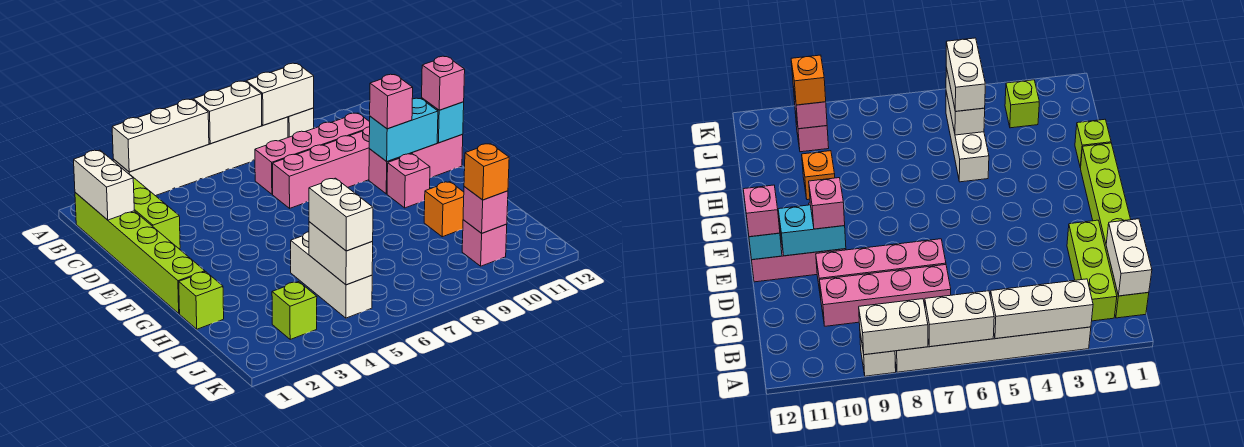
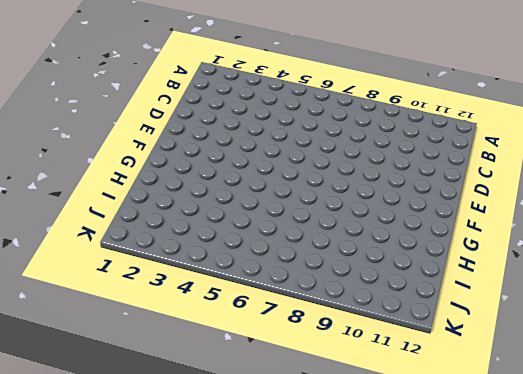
none -> white 1x6 brick [113,117,288,196]
none -> white 1x1 brick [288,108,314,137]
none -> lime 1x6 brick [75,193,205,314]

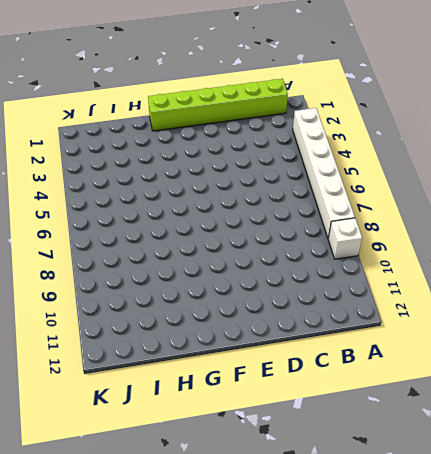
none -> lime 1x3 brick [129,174,180,249]
none -> pink 1x4 brick [255,113,370,194]
none -> pink 1x4 brick [273,127,370,208]

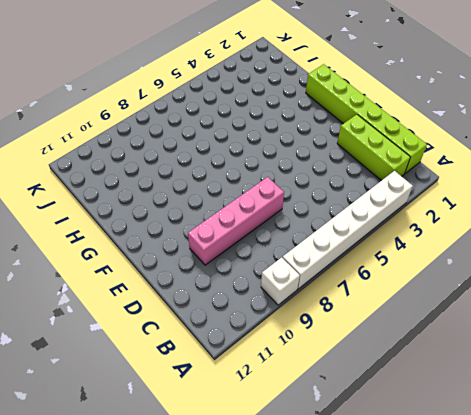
none -> pink 1x4 brick [255,113,370,194]
none -> pink 1x3 brick [369,134,463,194]
none -> pink 1x1 brick [387,154,430,208]

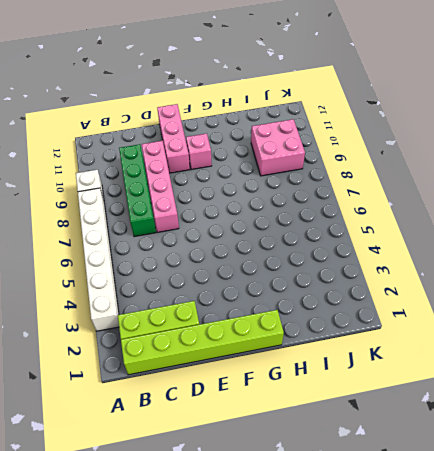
green 1x4 brick [119,144,156,237] -> pink 1x4 brick [255,113,370,194]
pink 2x2 brick [251,119,305,176] -> pink 1x1 brick [462,220,507,266]
none -> lime 1x1 brick [179,272,224,329]
none -> white 1x3 brick [291,232,372,318]
none -> orange 1x1 brick [424,182,464,237]

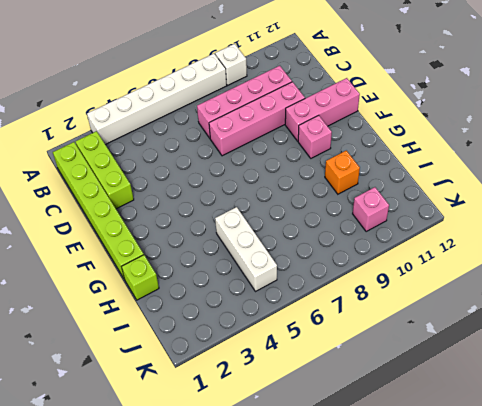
none -> lime 1x1 brick [272,282,317,339]
none -> white 1x3 brick [112,99,209,172]
none -> white 1x2 brick [193,81,262,144]

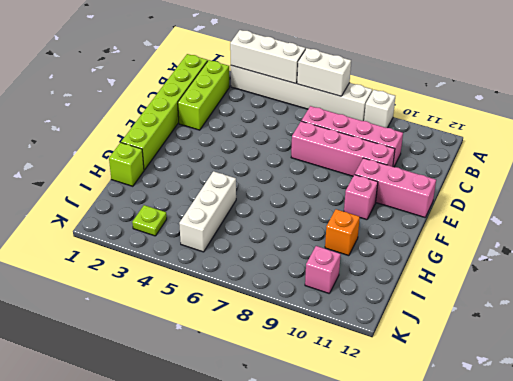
lime 1x1 plate [132,205,167,236] -> lime 1x1 brick [272,282,317,339]
none -> white 1x2 brick [246,63,314,125]
none -> white 1x2 brick [74,150,134,220]
none -> cyan 1x2 brick [369,98,438,161]

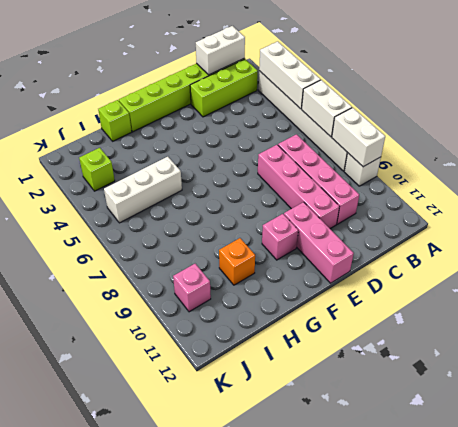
none -> cyan 1x2 brick [369,98,438,161]
none -> cyan 1x1 brick [422,98,464,143]
none -> white 1x2 brick [309,222,373,285]

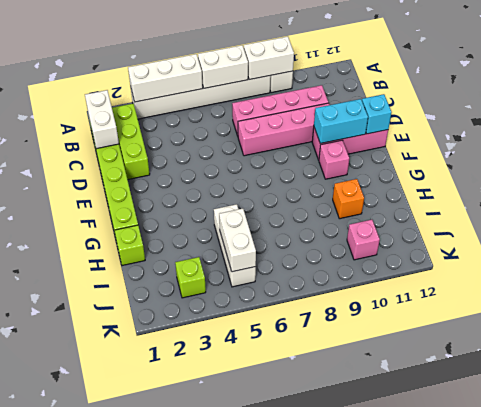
none -> pink 1x1 brick [463,187,508,233]
none -> pink 1x1 brick [370,74,413,129]
none -> pink 1x1 brick [422,56,465,110]

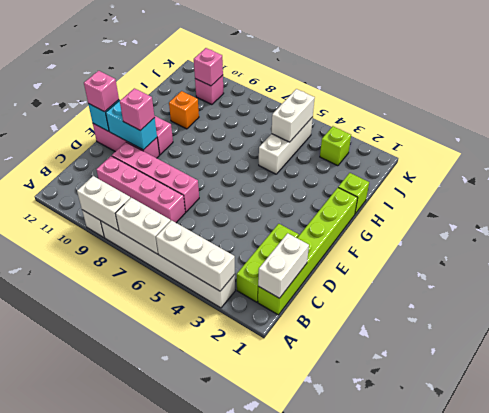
none -> white 1x2 brick [309,178,373,251]
none -> orange 1x1 brick [464,144,509,200]

